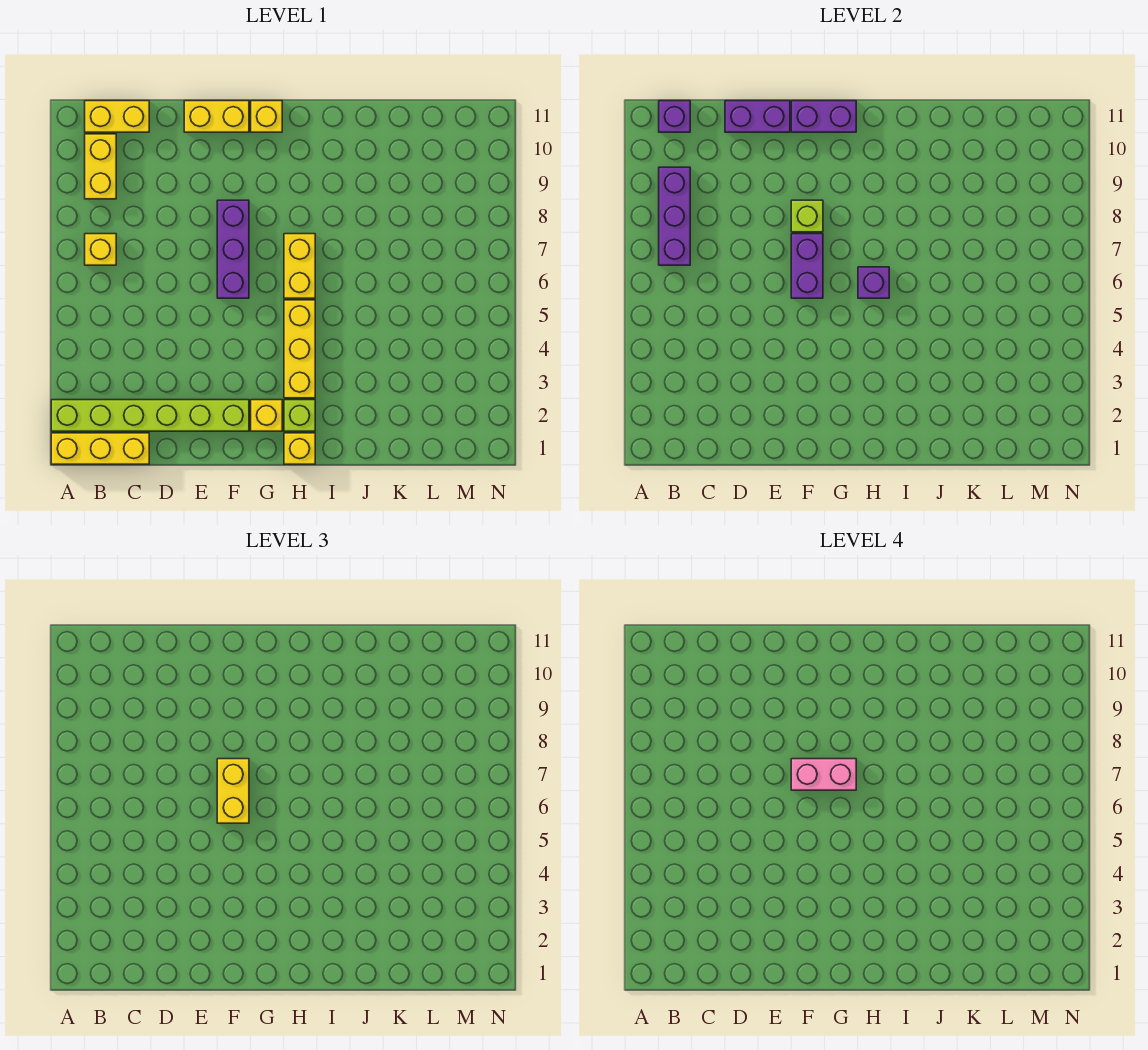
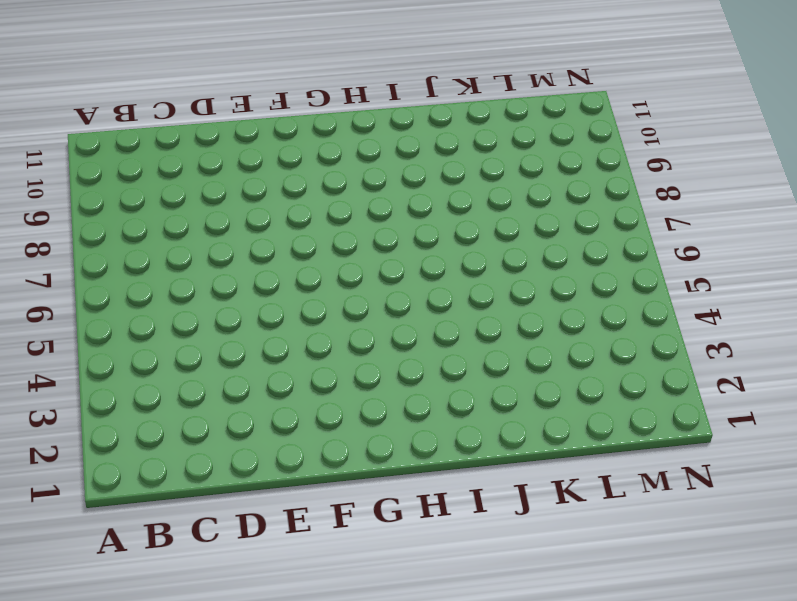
none -> yellow 1x3 brick [51,433,149,464]
none -> lime 1x6 brick [51,400,249,431]
none -> yellow 1x1 brick [85,234,116,265]

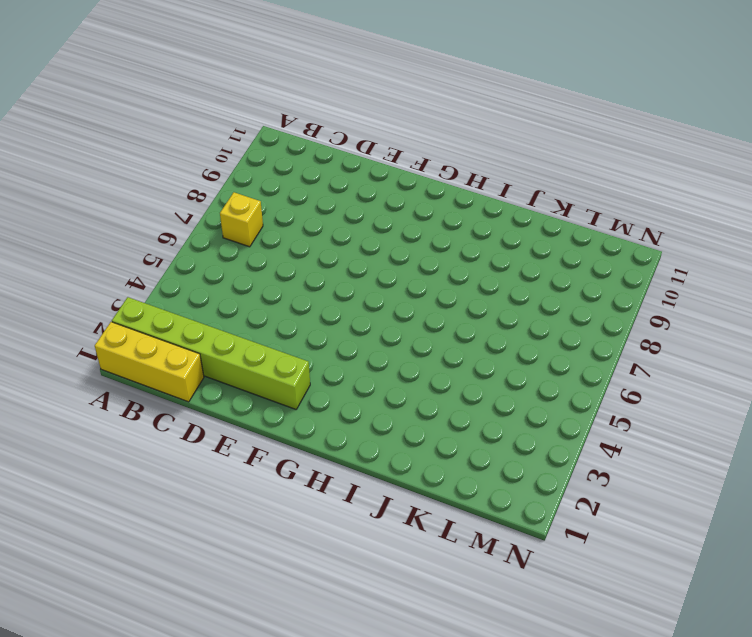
none -> yellow 1x2 brick [85,134,116,199]
none -> yellow 1x2 brick [85,101,149,132]
none -> yellow 1x2 brick [184,101,249,132]

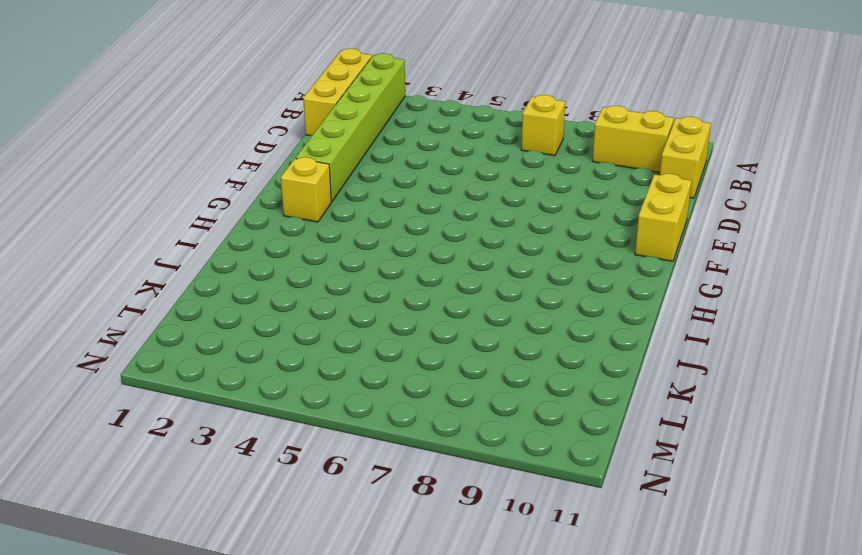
none -> purple 1x3 brick [217,200,249,298]
none -> yellow 1x1 brick [251,101,282,132]
none -> yellow 1x1 brick [284,433,315,464]

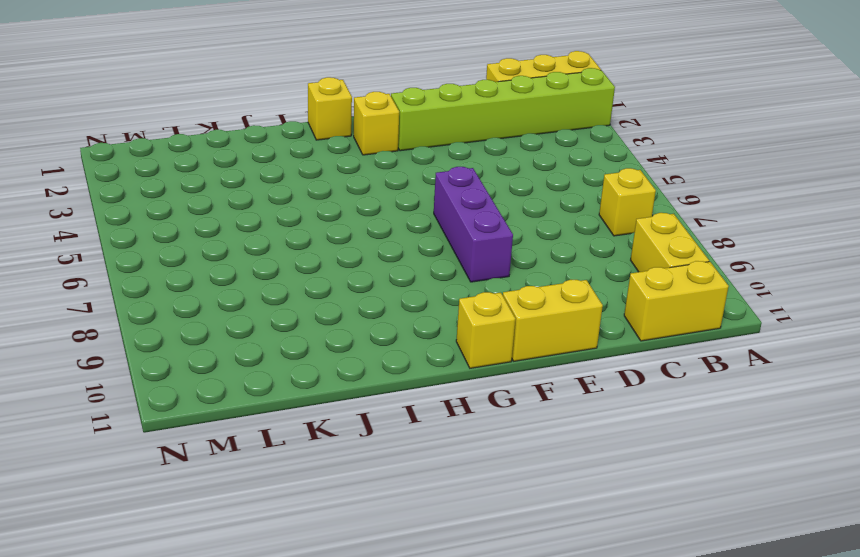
none -> lime 1x1 brick [284,400,315,431]
none -> yellow 1x3 brick [284,300,315,398]
none -> yellow 1x2 brick [284,234,315,298]

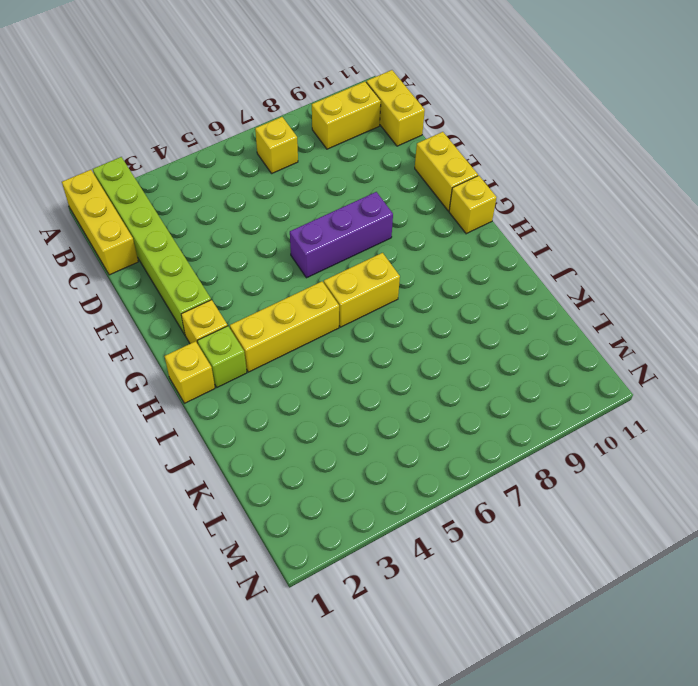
none -> purple 1x3 brick [659,167,690,265]
none -> purple 1x1 brick [659,101,690,132]
none -> purple 1x2 brick [725,101,790,132]

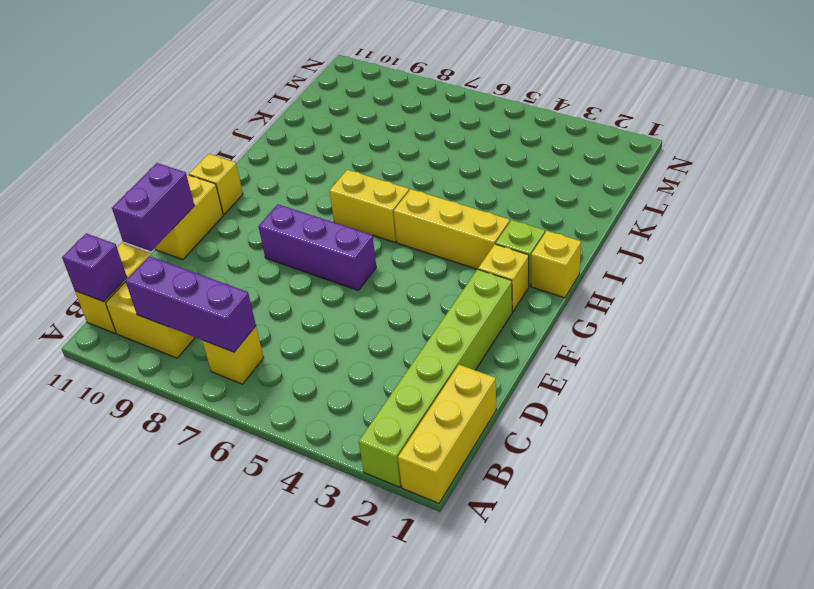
none -> purple 1x2 brick [791,234,823,298]
none -> lime 1x1 brick [791,200,823,232]
none -> purple 1x2 brick [791,101,856,132]

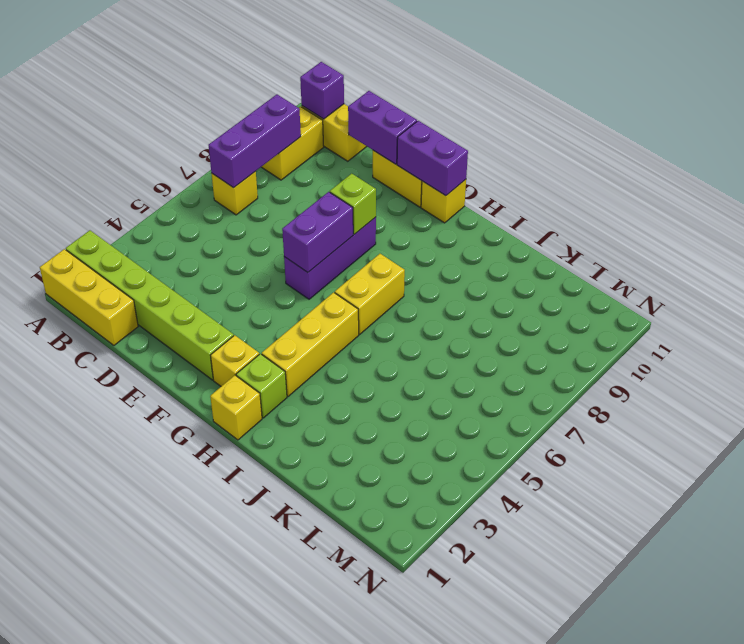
none -> purple 1x1 brick [858,267,889,298]
none -> yellow 1x2 brick [217,759,249,823]
none -> pink 1x2 brick [791,759,856,790]

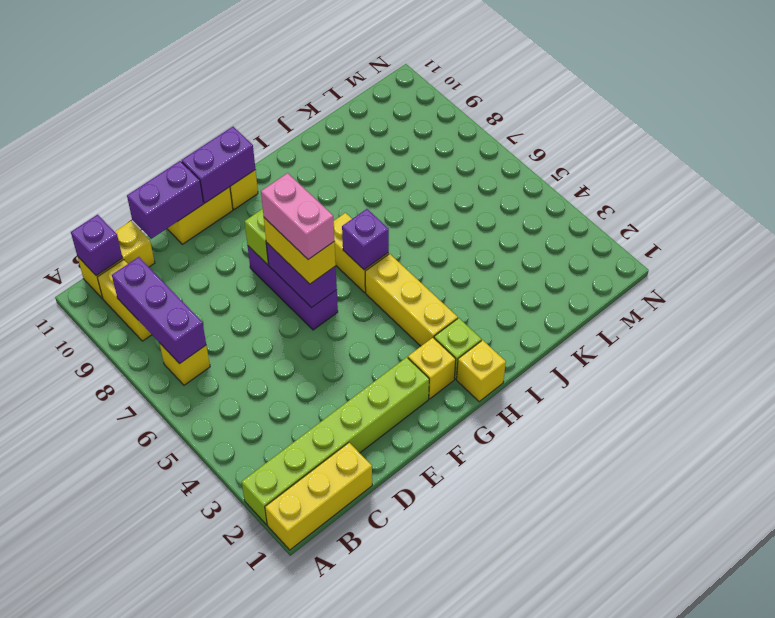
pink 1x2 brick [261,173,334,260] -> pink 1x2 brick turned to [791,759,856,790]

